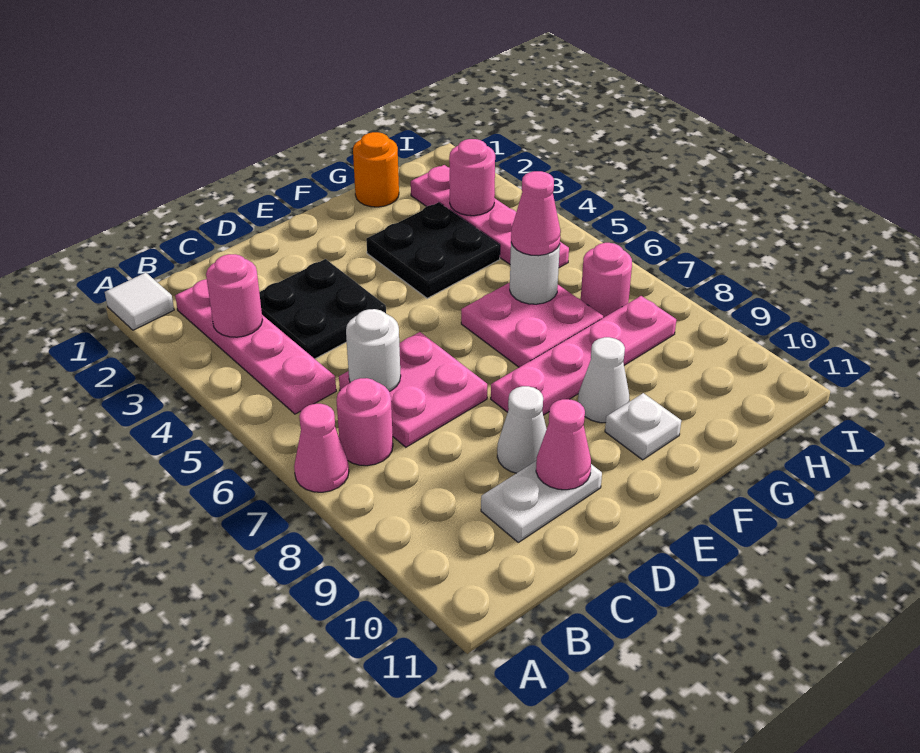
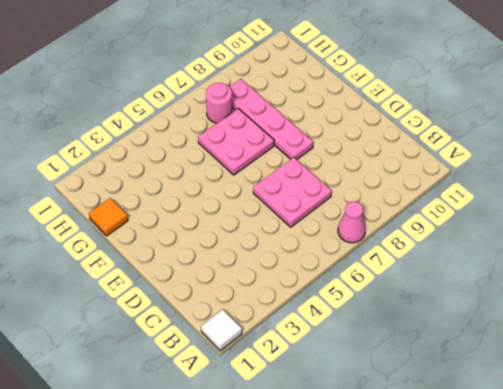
orange 1x1 tile [89,198,128,236] -> orange 1x1 round brick [353,132,399,207]
none -> pink 1x4 plate [175,279,336,414]
none -> pink 1x1 round brick [336,378,393,466]
none -> black 2x2 plate [259,259,386,359]

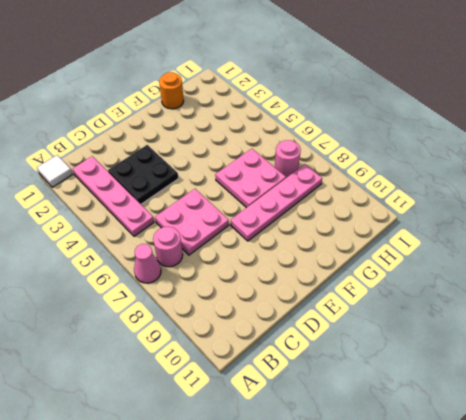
none -> white 1x2 plate [481,461,602,542]
none -> white 1x1 cone [497,386,547,473]
none -> black 2x2 plate [366,202,500,298]

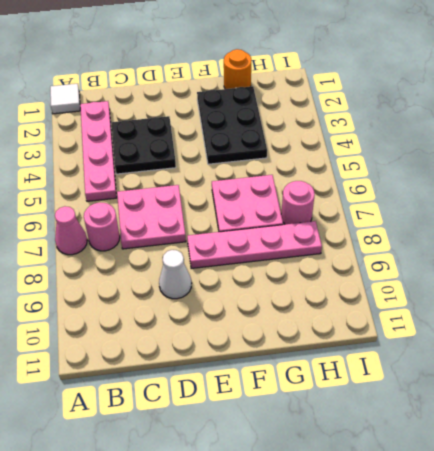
black 2x3 plate [197,86,267,164] -> black 2x2 plate [366,202,500,298]
none -> white 1x2 plate [481,461,602,542]
none -> white 1x1 cone [578,337,630,423]
none -> white 1x1 plate [605,393,681,460]

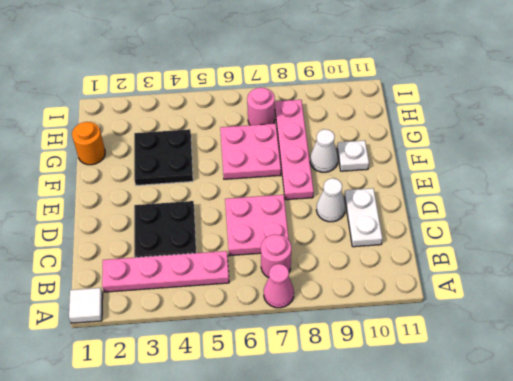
none -> pink 1x4 plate [411,165,569,268]
none -> pink 1x1 round brick [206,254,262,337]
none -> white 1x1 round brick [346,309,401,391]

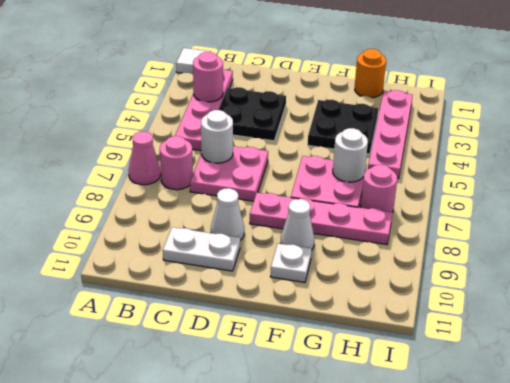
none -> pink 1x1 cone [536,399,591,490]
none -> pink 1x1 round brick [449,139,495,216]
none -> pink 1x1 cone [511,171,561,256]

